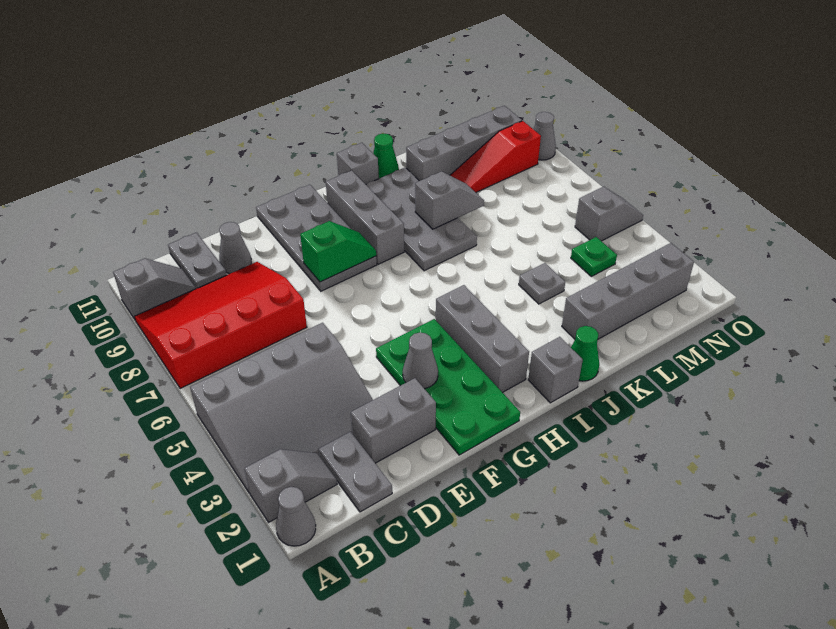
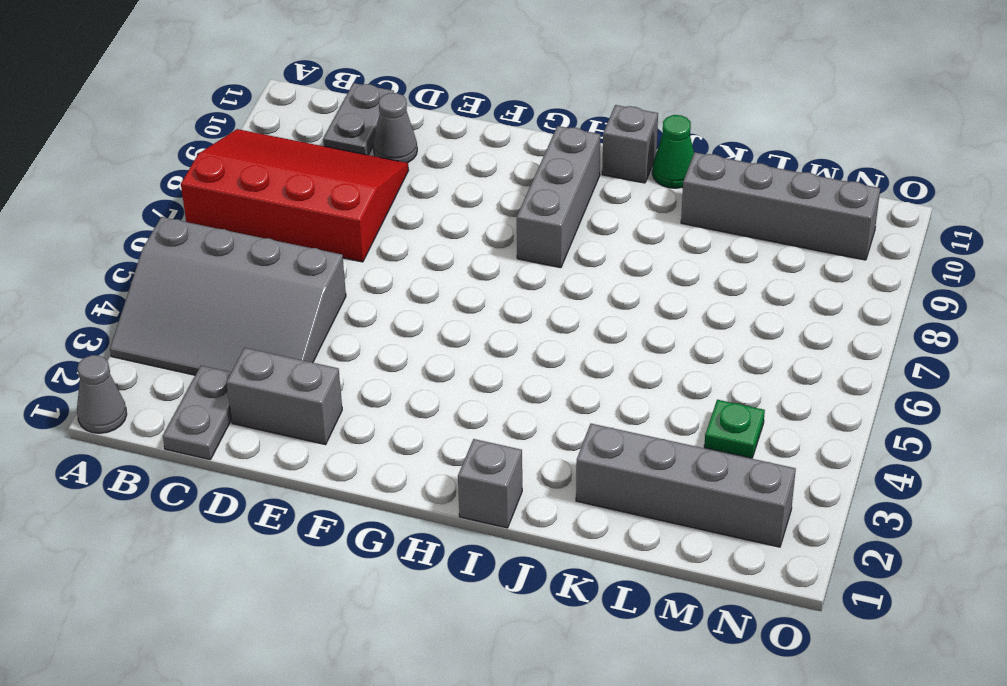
none -> grey 1x2 slope [244,449,337,522]
none -> grey 1x2 slope [113,258,196,319]
none -> green 2x4 plate [376,319,520,455]

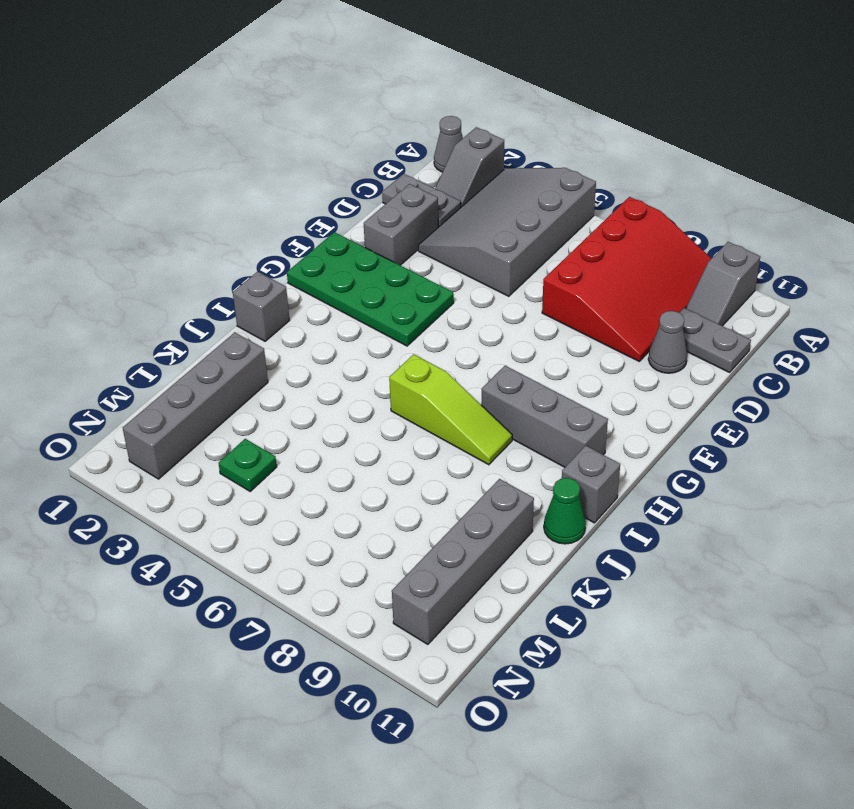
lime 1x3 slope [389,354,512,465] -> grey 2x4 plate [366,168,477,271]
none -> grey 2x4 plate [256,185,377,291]
none -> grey 1x3 brick [436,285,529,393]
none -> green 1x1 cone [571,326,599,381]

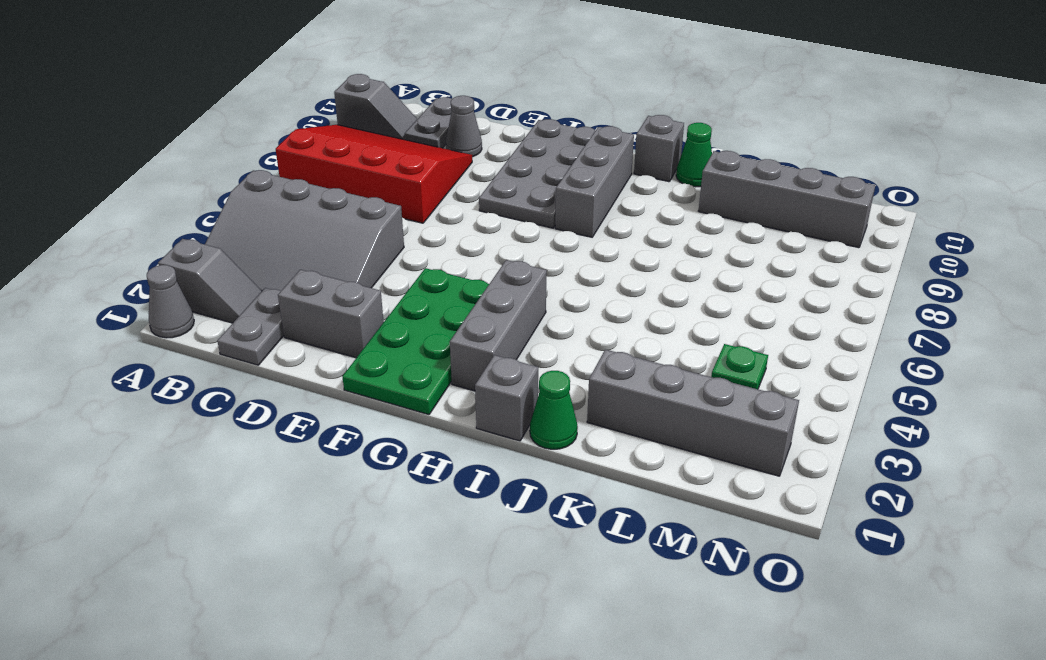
none -> grey 2x4 plate [366,168,477,271]
none -> grey 1x1 plate [519,263,565,304]
none -> red 1x3 slope [450,121,541,192]

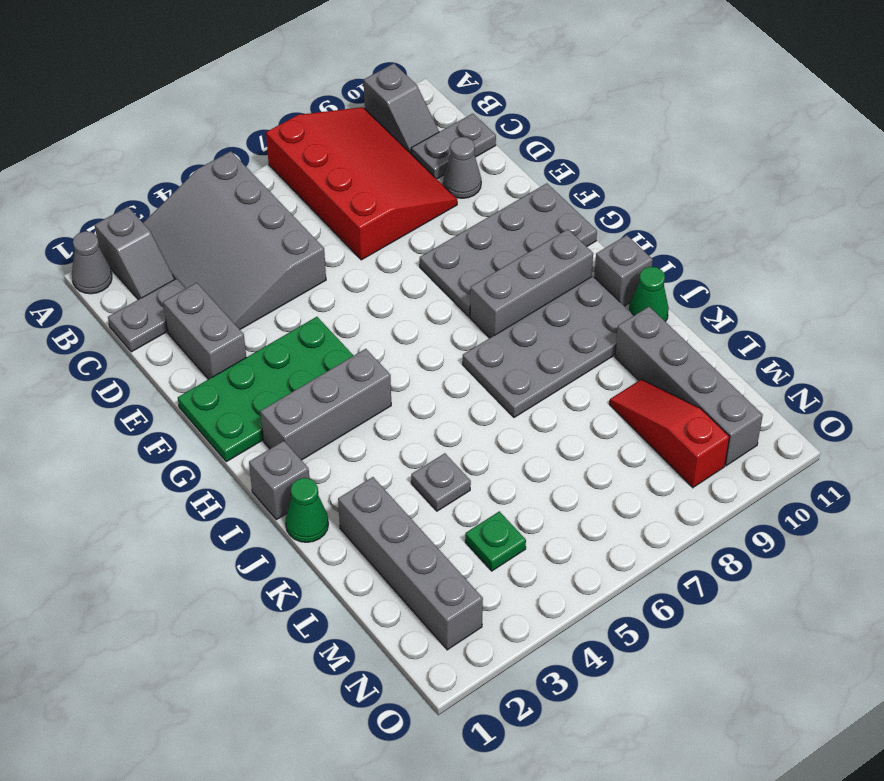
none -> grey 1x2 slope [575,187,643,241]
none -> grey 1x1 cone [533,112,556,160]
none -> grey 1x1 cone [403,332,438,389]

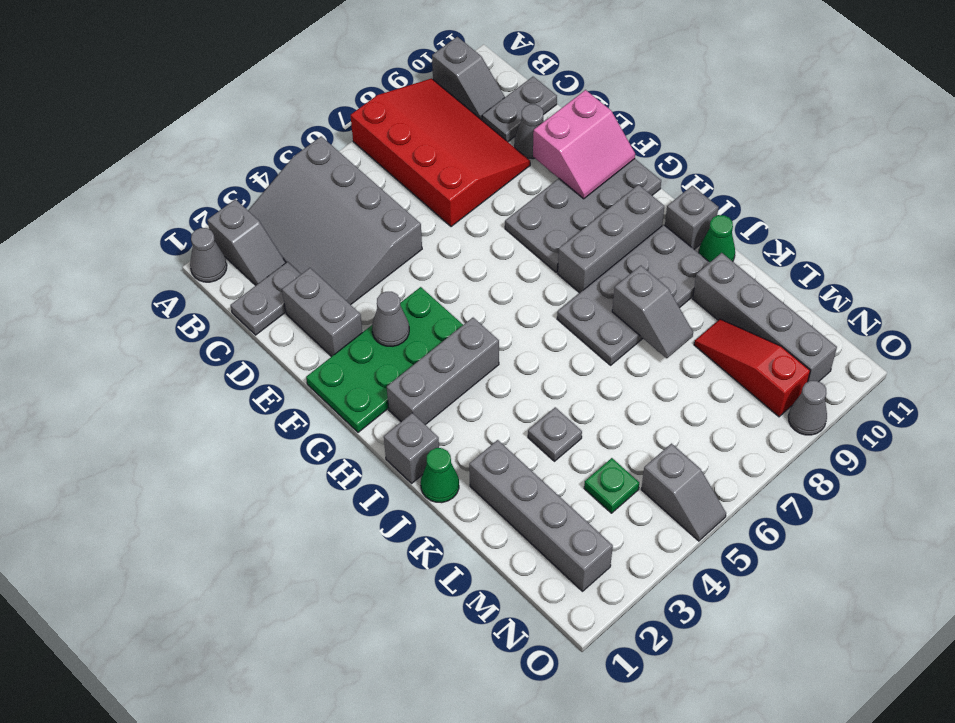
pink 2x2 slope [533,90,635,199] -> none
none -> green 1x2 slope [300,221,376,282]

